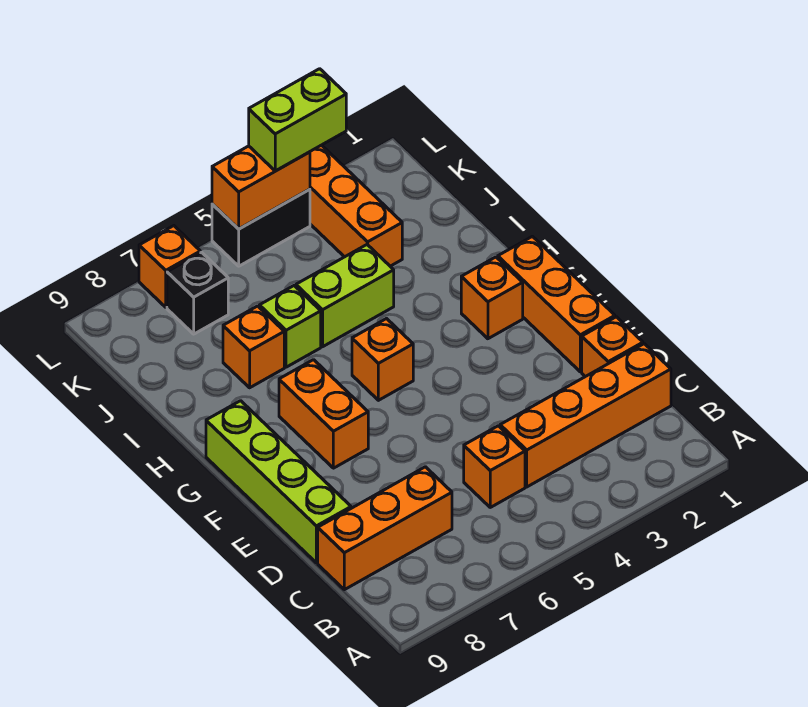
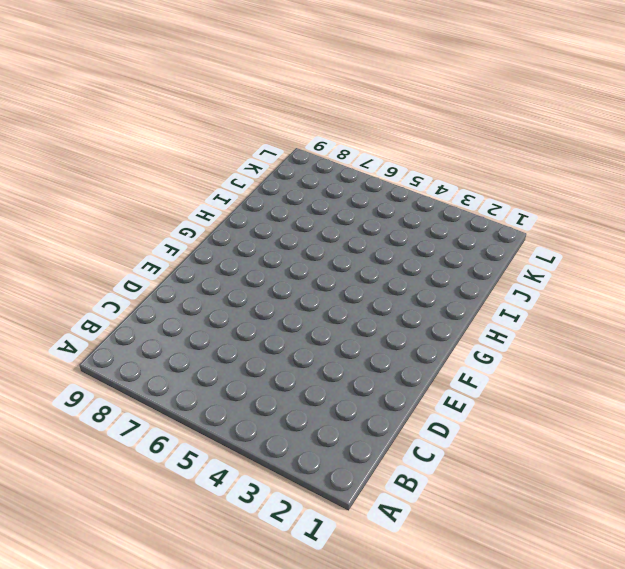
none -> orange 1x4 brick [500,344,671,487]
none -> orange 1x1 brick [464,426,525,507]
none -> orange 1x3 brick [318,467,452,590]

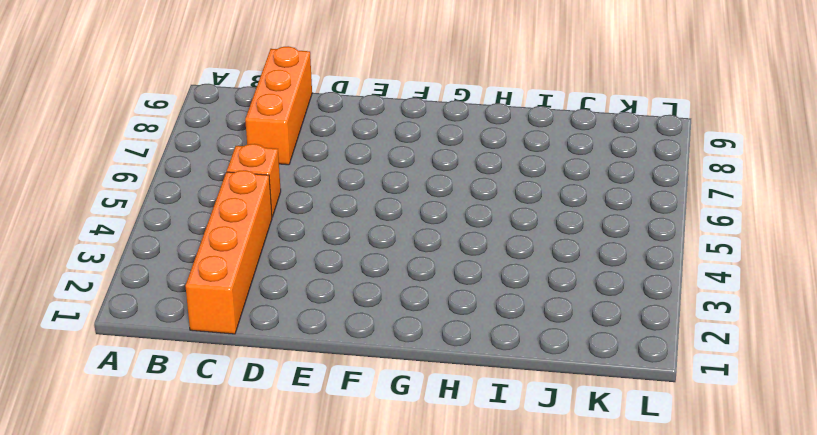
none -> orange 1x1 brick [582,317,643,377]
none -> lime 1x4 brick [206,401,351,563]
none -> orange 1x3 brick [498,236,615,372]

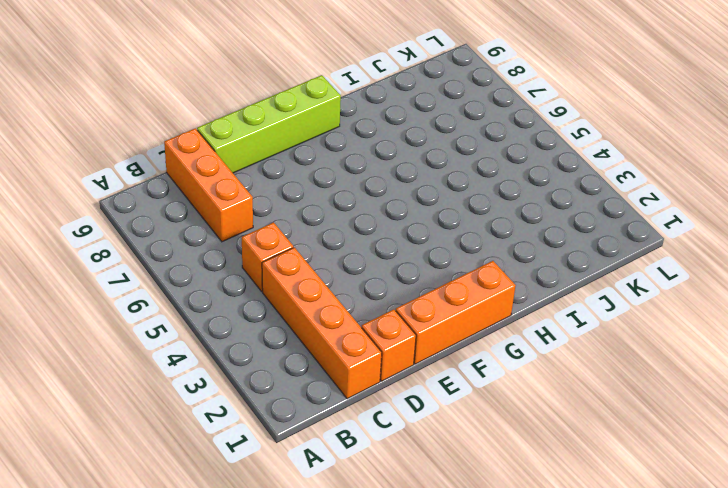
none -> orange 1x2 brick [279,360,368,468]
none -> orange 1x1 brick [461,257,523,339]
none -> orange 1x1 brick [352,319,413,400]

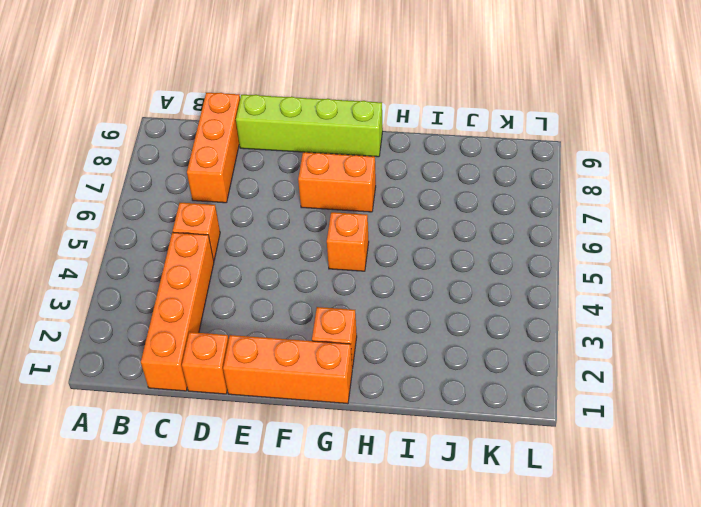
none -> lime 1x2 brick [296,245,394,347]
none -> lime 1x1 brick [259,286,321,367]
none -> orange 1x1 brick [223,306,284,388]

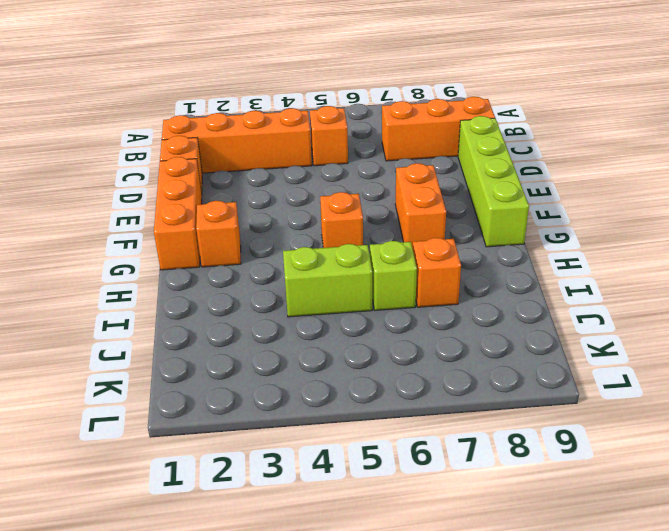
none -> orange 1x3 brick [310,145,402,266]
none -> black 1x1 brick [167,252,228,334]
none -> black 1x2 brick [212,189,310,266]

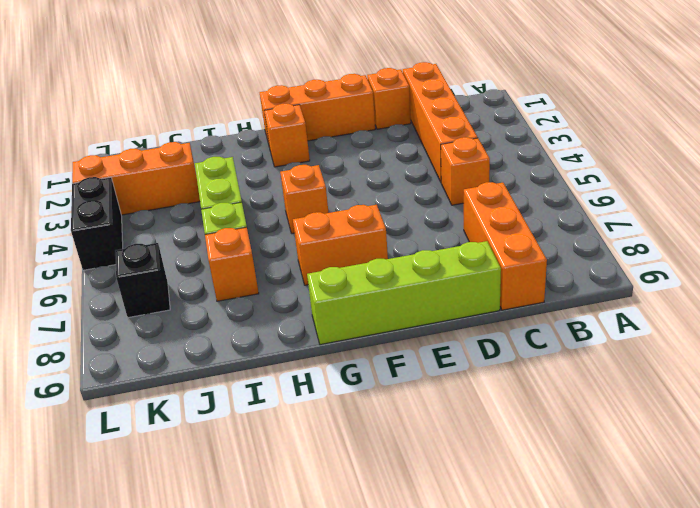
none -> orange 1x1 brick [139,226,200,307]
none -> orange 1x2 brick [212,146,310,229]
none -> lime 1x2 brick [249,69,346,171]

